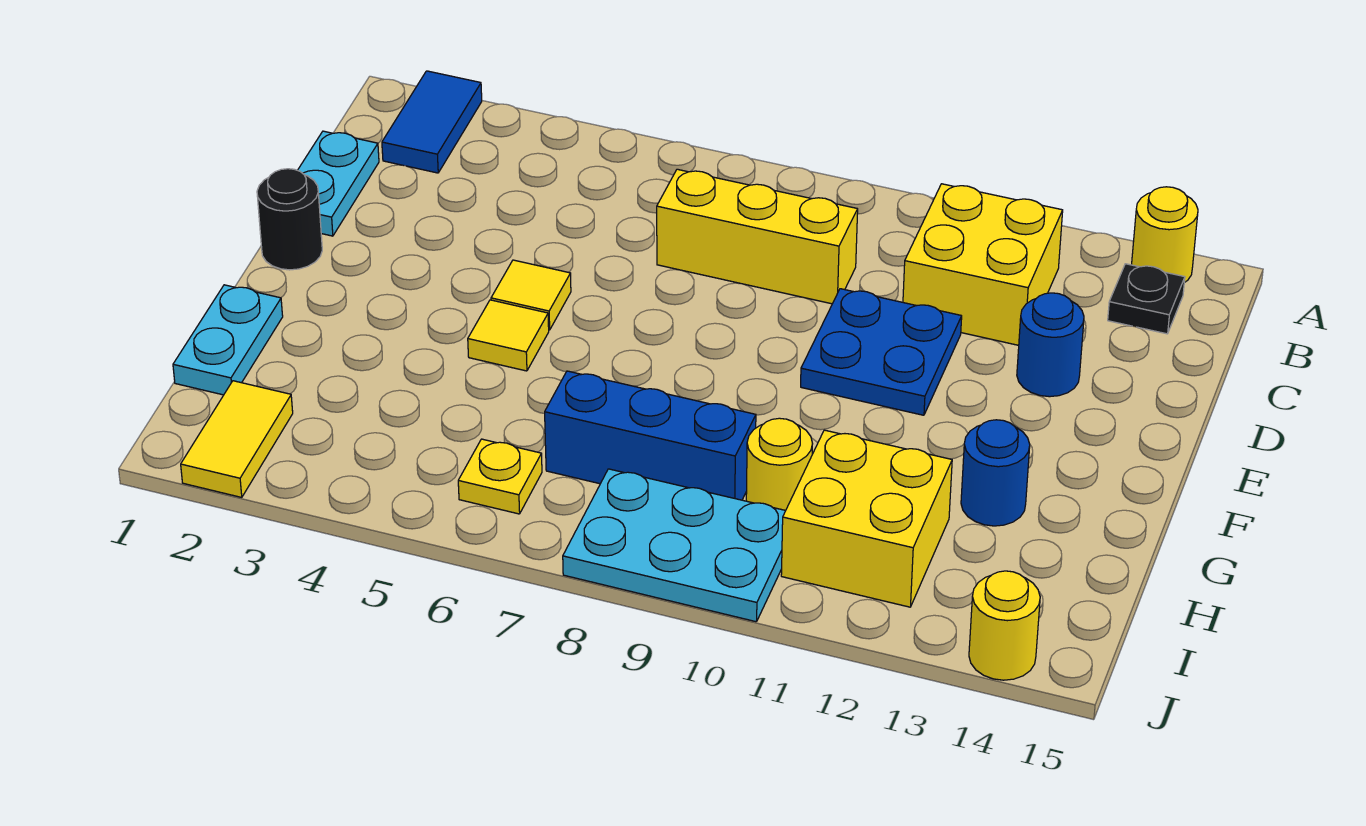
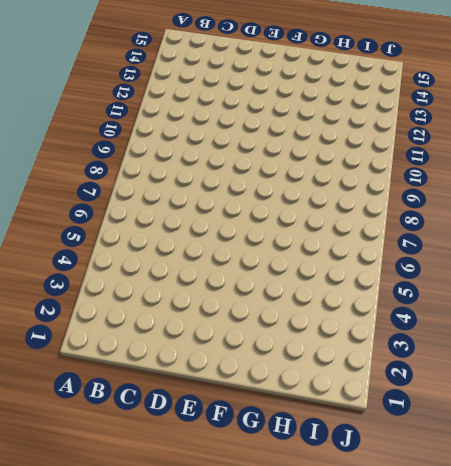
none -> blue 1x2 tile [382,71,482,173]
none -> yellow 1x1 round brick [1132,187,1198,283]
none -> yellow 2x2 brick [903,184,1063,345]

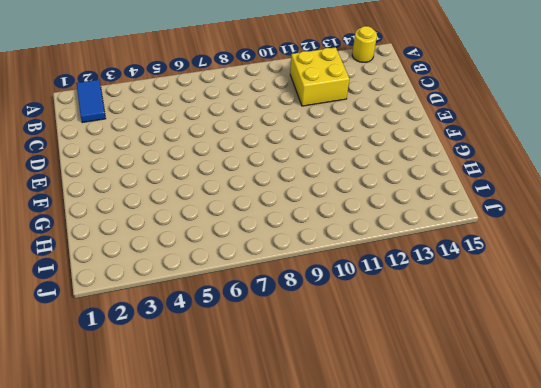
none -> black 1x1 plate [1108,264,1185,334]
none -> cyan 1x2 plate [298,131,379,236]
none -> yellow 1x3 brick [657,169,858,304]

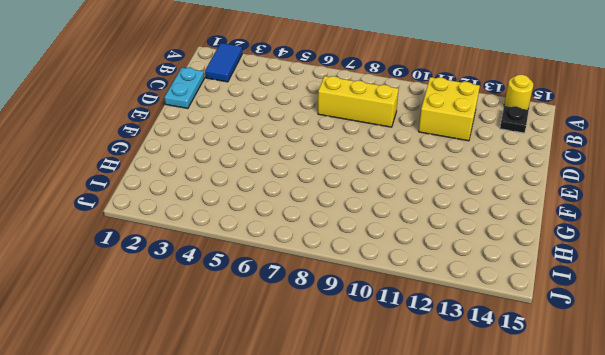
none -> blue 2x2 plate [801,289,962,415]
none -> blue 1x1 round brick [1017,293,1084,397]
none -> black 1x1 round brick [257,169,322,270]

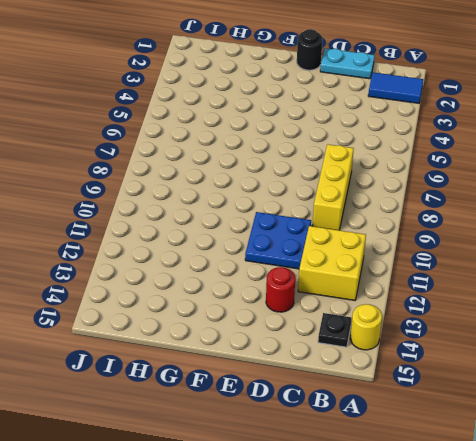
red 1x1 round brick [266,267,295,312] -> blue 1x1 round brick [1017,293,1084,397]
none -> yellow 1x1 tile [491,260,571,330]
none -> yellow 1x1 tile [468,300,549,371]
none -> cyan 1x2 plate [173,285,283,395]

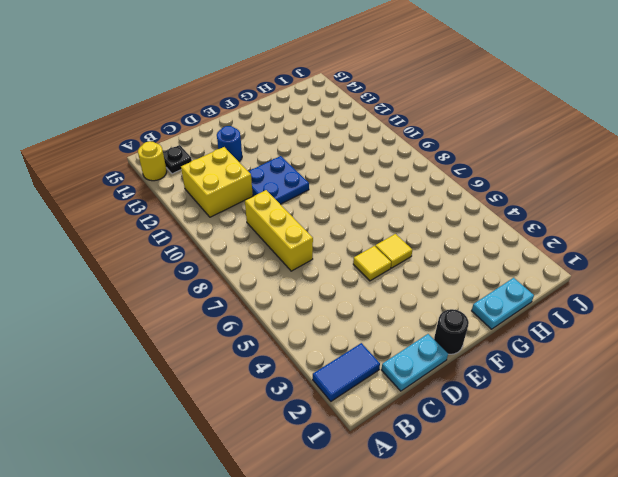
none -> blue 1x1 round brick [961,420,1030,526]
none -> blue 1x3 brick [545,371,756,500]
none -> yellow 1x1 round brick [746,418,813,510]

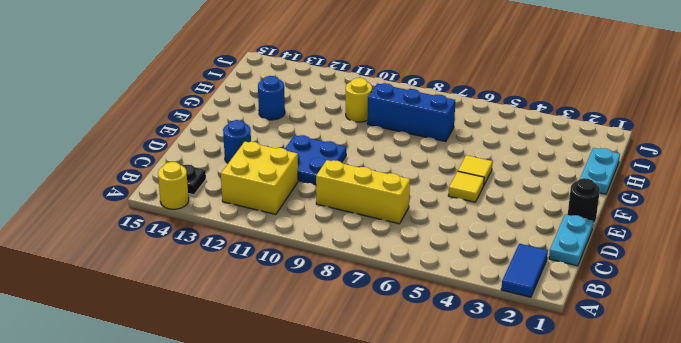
none -> yellow 2x2 brick [781,430,952,607]
none -> yellow 1x2 tile [181,381,293,497]
none -> yellow 1x1 plate [458,439,542,514]

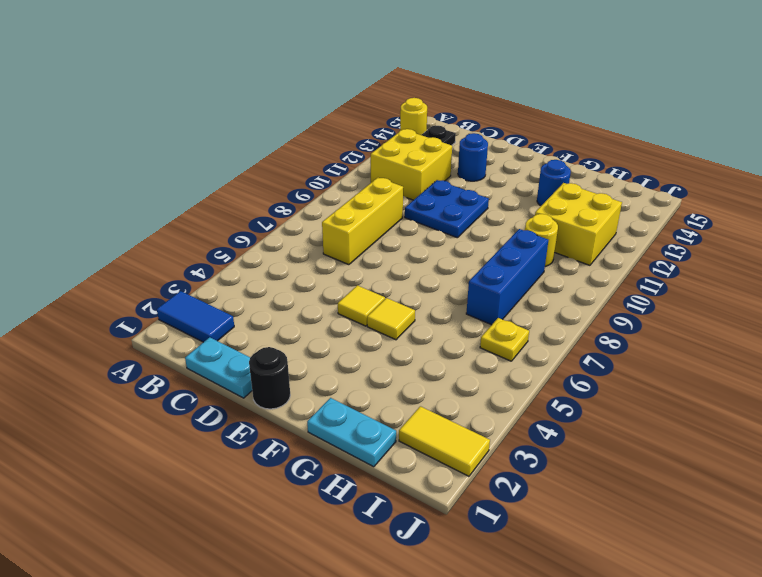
none -> cyan 2x3 plate [563,469,786,622]
none -> yellow 1x1 round brick [969,571,1040,680]

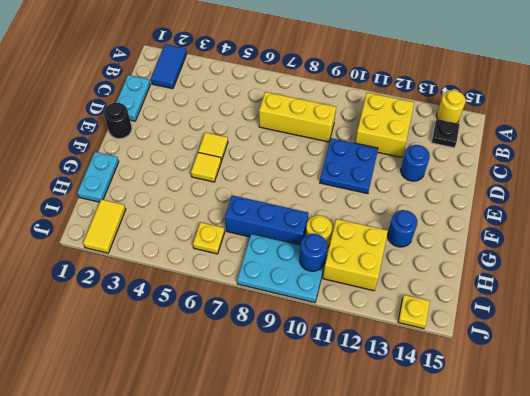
blue 1x1 round brick [299,234,327,271] -> none
yellow 1x1 plate [398,295,430,329] -> yellow 1x1 round brick [969,571,1040,680]

